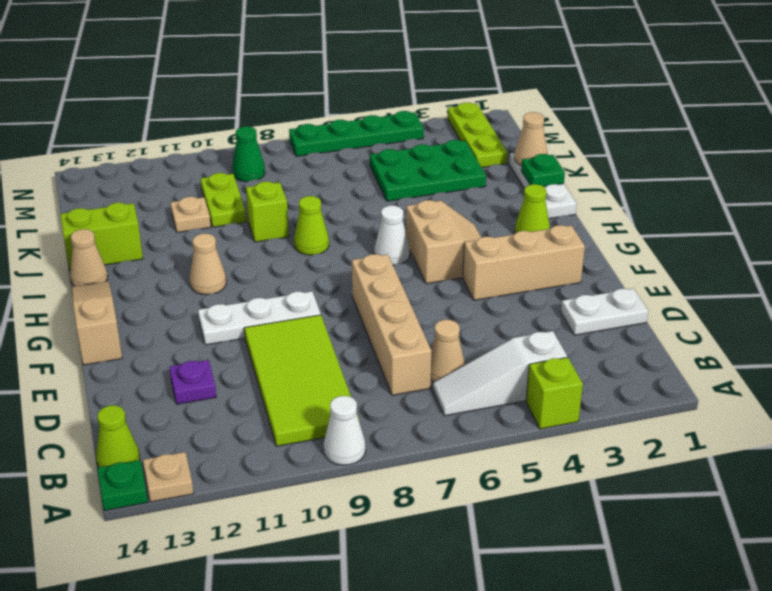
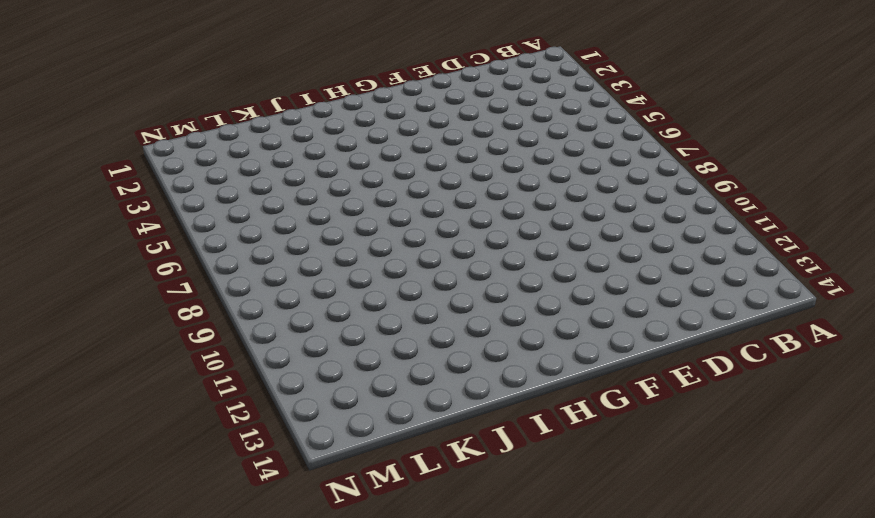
none -> lime 1x1 brick [526,357,583,429]
none -> white 1x1 cone [324,396,366,465]
none -> tan 1x1 plate [143,452,193,502]
none -> green 1x1 plate [97,460,148,511]

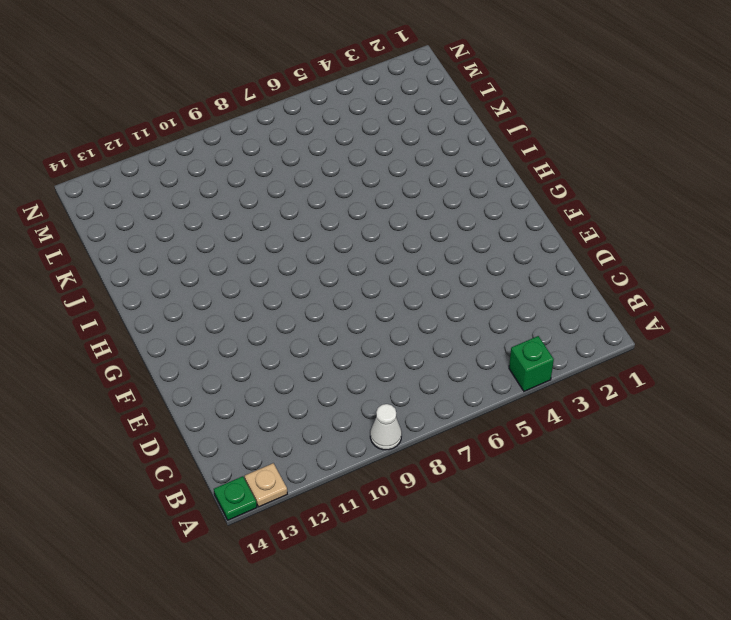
green 1x1 brick [509,336,554,391] -> lime 1x1 brick [526,357,583,429]
none -> white 1x3 slope [433,331,567,416]
none -> lime 2x4 tile [244,315,359,446]
none -> lime 1x1 cone [96,405,140,467]
none -> tan 1x1 cone [431,320,465,382]

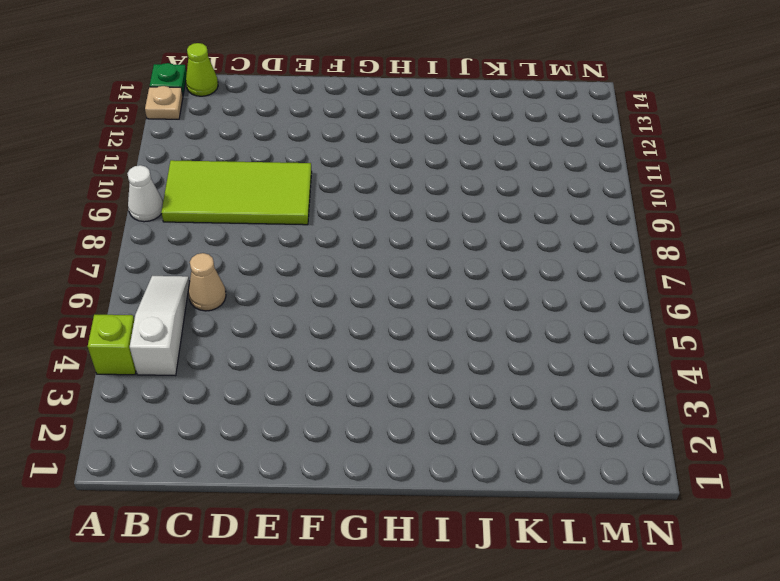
none -> tan 1x4 brick [352,254,431,395]
none -> white 1x2 plate [561,289,648,335]
none -> purple 1x1 plate [169,360,216,404]
none -> tan 1x3 brick [463,225,585,300]

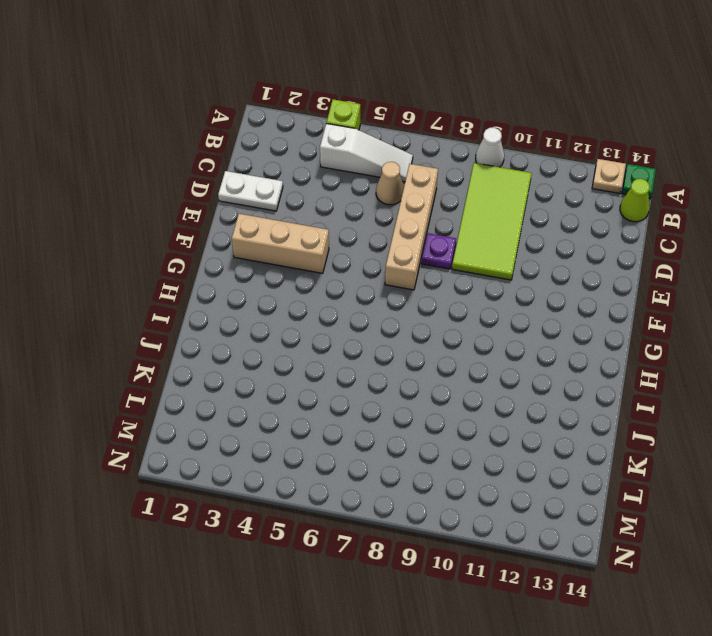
purple 1x1 plate [422,233,456,269] -> purple 1x1 plate moved to [169,360,216,404]
none -> white 1x3 plate [198,291,321,345]
none -> tan 1x3 slope [72,281,122,365]
none -> tan 2x2 slope [406,200,481,284]
none -> lime 1x1 cone [515,184,550,233]

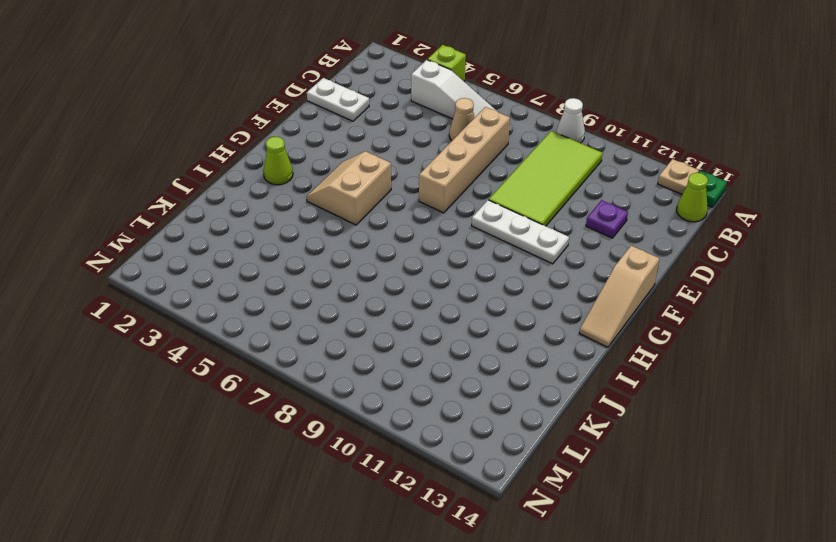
none -> tan 1x3 brick [463,225,585,300]
none -> white 1x1 cone [374,206,410,265]
none -> tan 1x1 cone [190,234,226,295]
none -> white 1x3 plate [509,153,577,219]

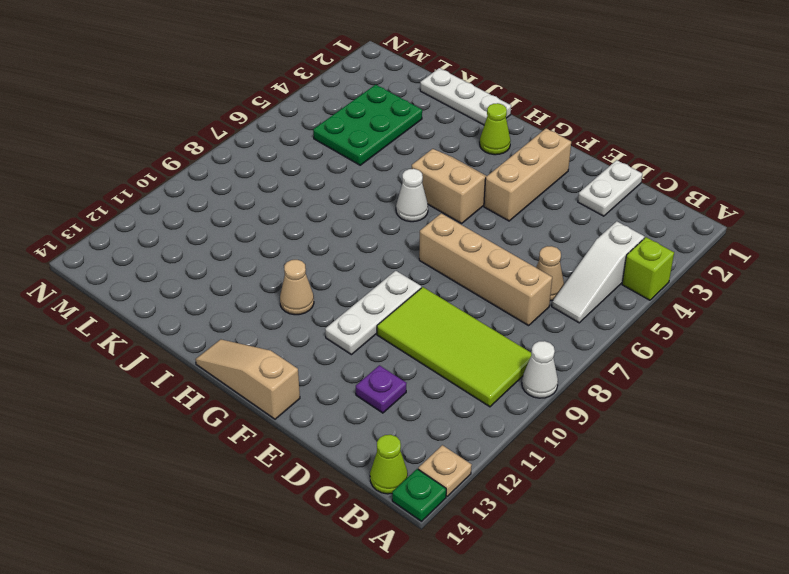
none -> lime 1x1 cone [294,196,329,255]
none -> tan 1x1 cone [70,229,108,286]
none -> lime 1x1 brick [246,182,289,242]
none -> lime 1x2 brick [60,203,143,270]

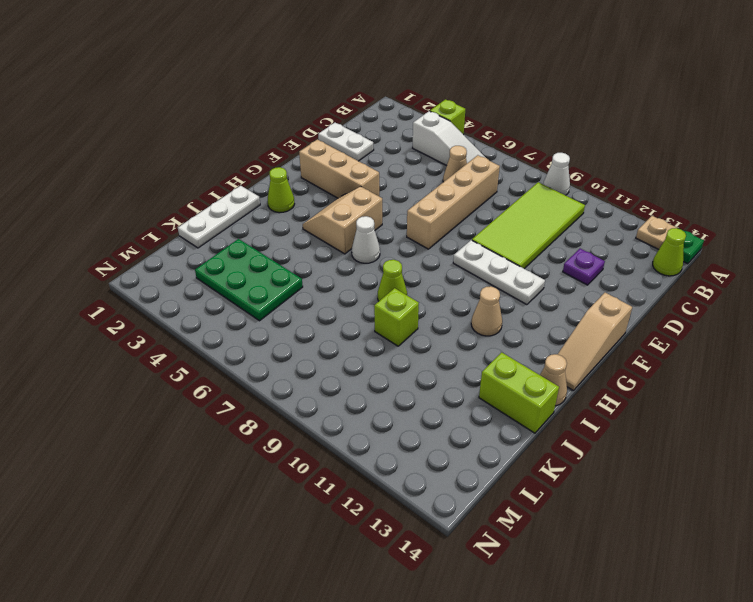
none -> lime 1x2 plate [201,173,246,227]
none -> tan 1x1 plate [171,197,211,232]
none -> lime 1x3 plate [447,103,508,168]
none -> green 1x1 cone [232,126,265,182]

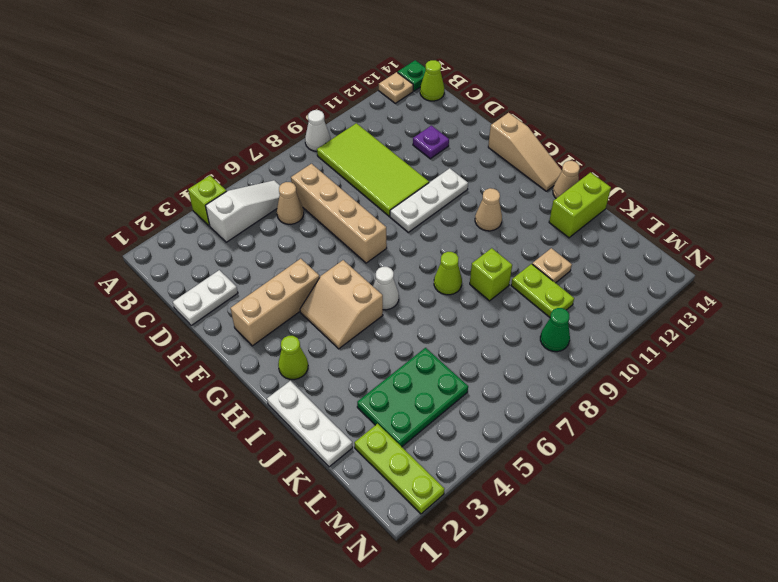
none -> green 1x4 plate [289,111,424,156]
none -> green 1x1 plate [521,154,565,187]
none -> tan 1x1 cone [514,112,548,166]

